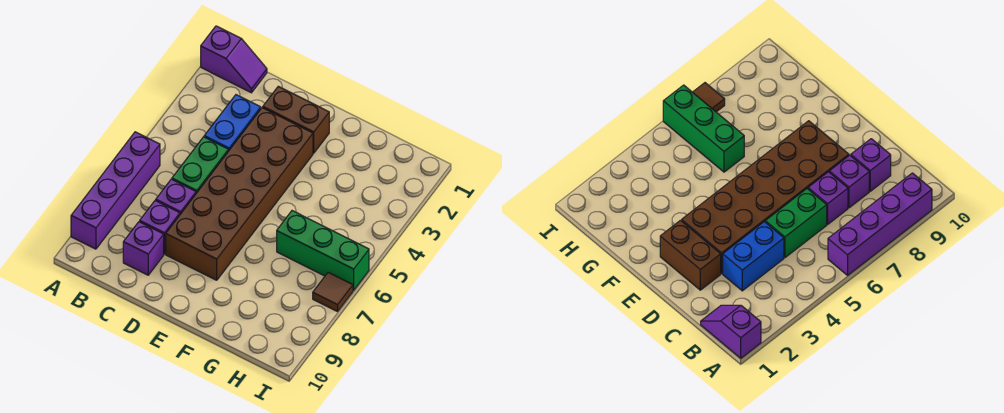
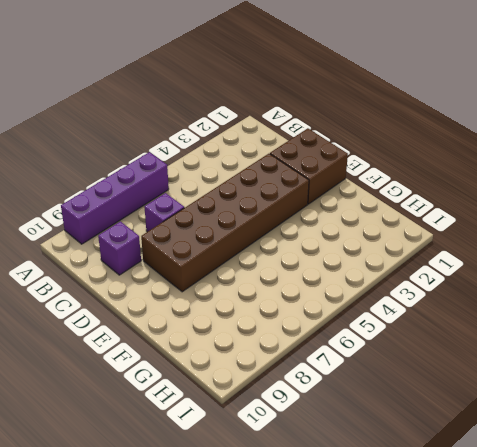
brown 2x2 brick [270,128,348,204] -> brown 1x2 brick [263,86,329,153]
none -> purple 1x2 slope [201,26,267,93]
none -> blue 1x2 brick [204,95,261,151]

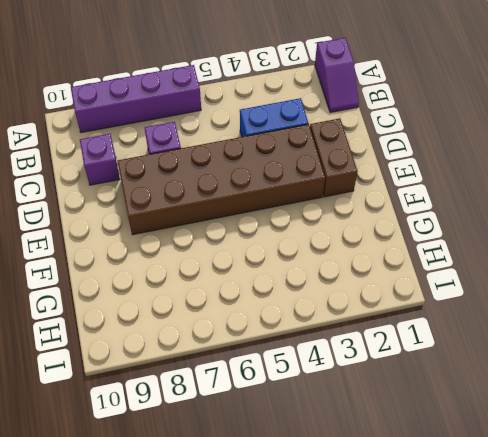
none -> green 1x2 brick [172,137,228,193]
none -> purple 1x1 brick [140,200,180,254]

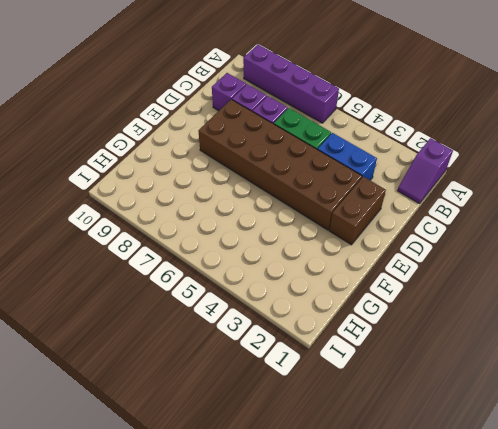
none -> green 1x3 brick [277,211,369,290]
none -> brown 1x1 tile [313,272,353,312]

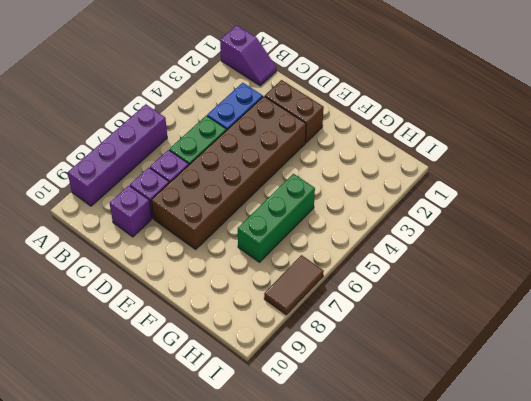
green 1x3 brick [238,174,315,262] -> green 1x3 brick turned to [277,211,369,290]
brown 1x2 tile [264,255,324,315] -> brown 1x1 tile [313,272,353,312]

